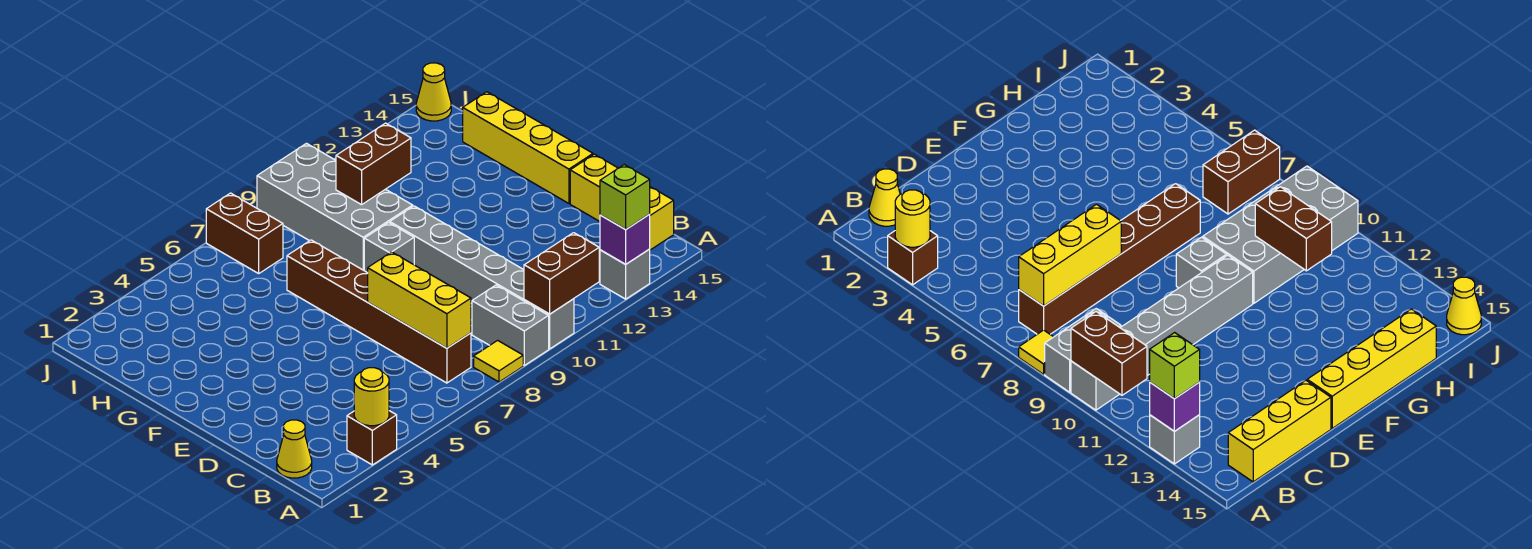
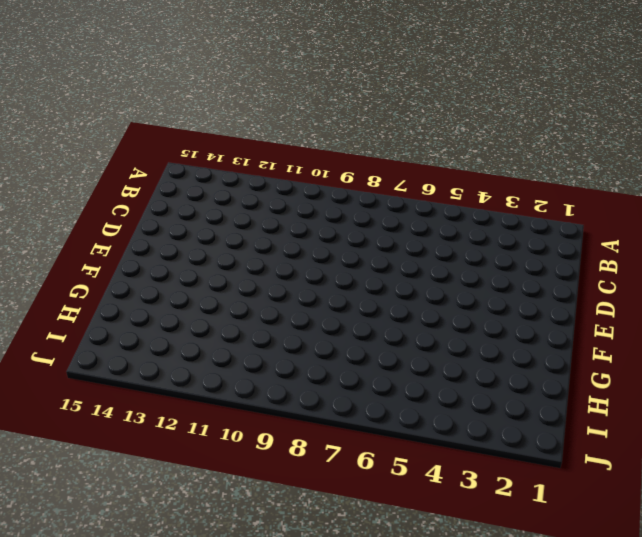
none -> brown 1x1 brick [347,411,397,465]
none -> yellow 1x1 tile [474,340,523,382]
none -> grey 1x2 brick [472,285,549,365]

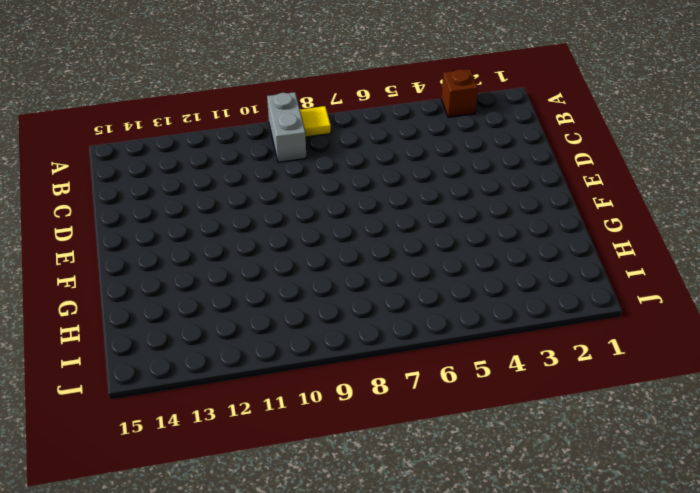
none -> grey 1x6 brick [390,206,574,349]
none -> grey 1x1 brick [600,249,650,299]
none -> yellow 1x1 cone [277,420,312,478]

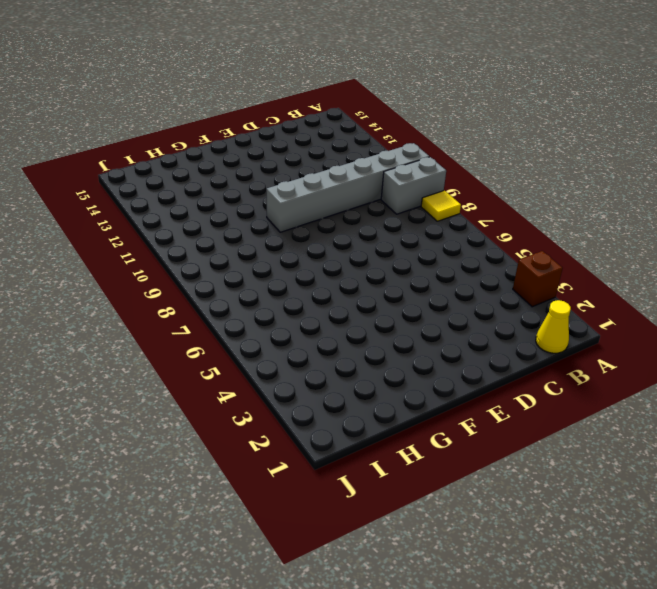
none -> grey 1x1 brick [600,249,650,299]
none -> brown 1x6 brick [287,240,471,383]
none -> yellow 1x3 brick [570,154,674,250]

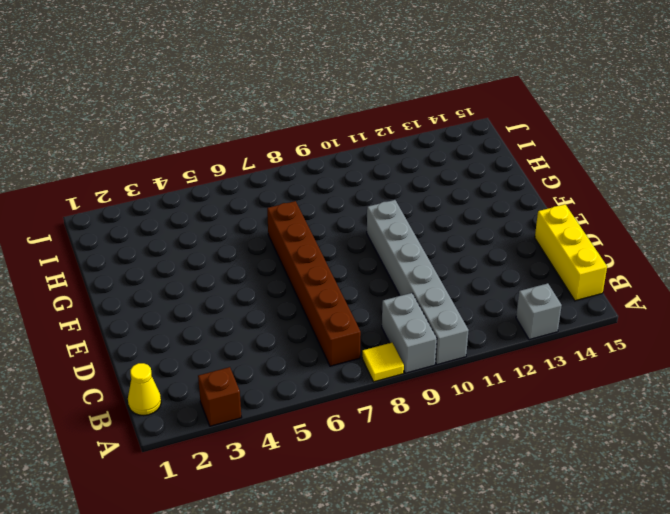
none -> yellow 1x4 brick [463,92,593,203]
none -> grey 1x1 brick [364,223,414,273]
none -> grey 2x4 brick [257,143,413,270]

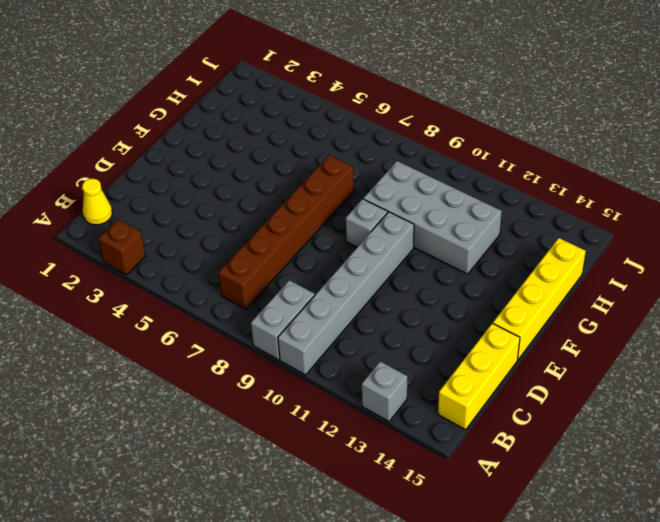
grey 2x4 brick [363,161,502,274] -> grey 2x4 brick turned to [257,143,413,270]
none -> yellow 1x1 tile [474,340,523,382]
none -> brown 1x2 brick [206,193,283,273]
none -> yellow 1x1 cone [416,63,451,121]

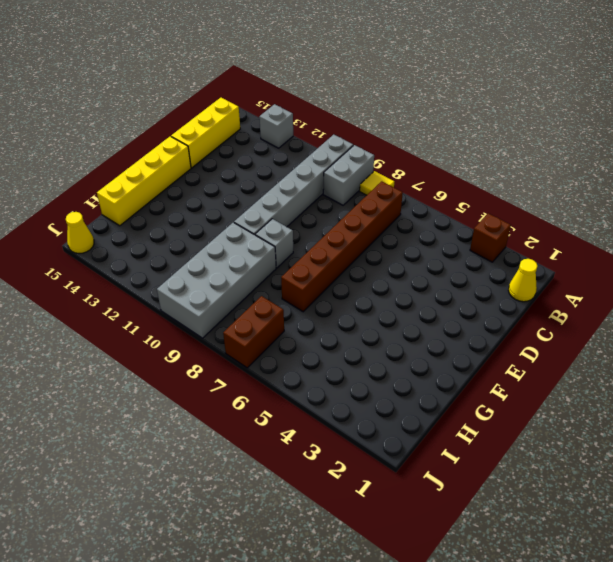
none -> yellow 1x1 round brick [354,368,389,426]
none -> brown 1x2 brick [524,233,599,314]
none -> purple 1x1 brick [600,214,650,264]

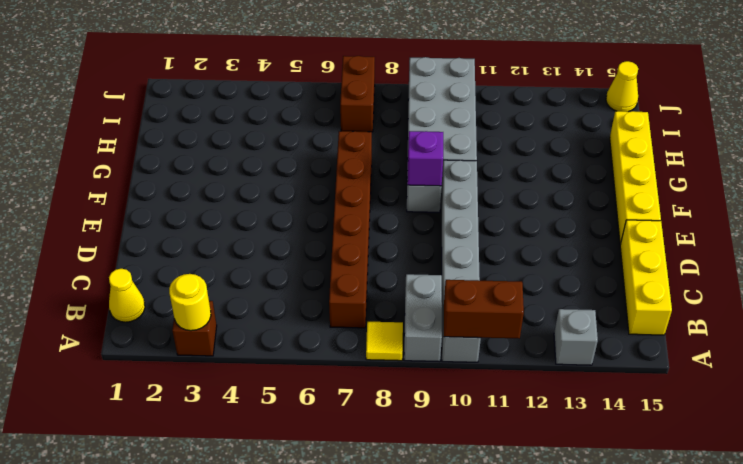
purple 1x1 brick [407,131,443,186] -> purple 1x1 brick moved to [600,214,650,264]
none -> yellow 1x3 brick [368,252,471,348]
none -> brown 1x2 brick [336,123,411,205]
none -> lime 1x1 brick [600,165,650,229]

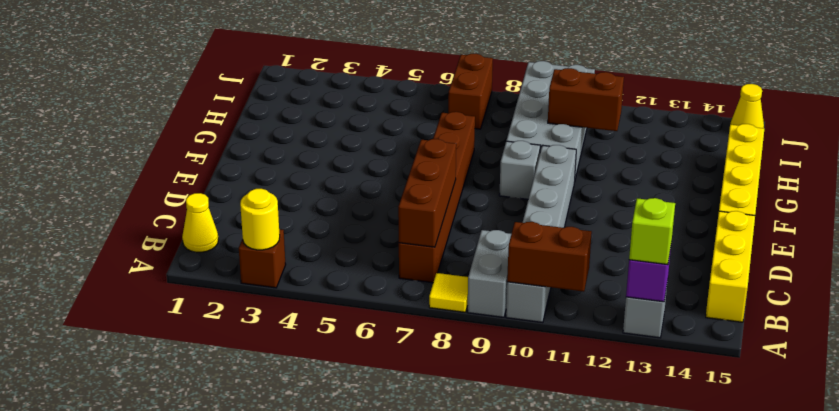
brown 1x3 brick [398,139,456,247] -> yellow 1x3 brick [368,252,471,348]

